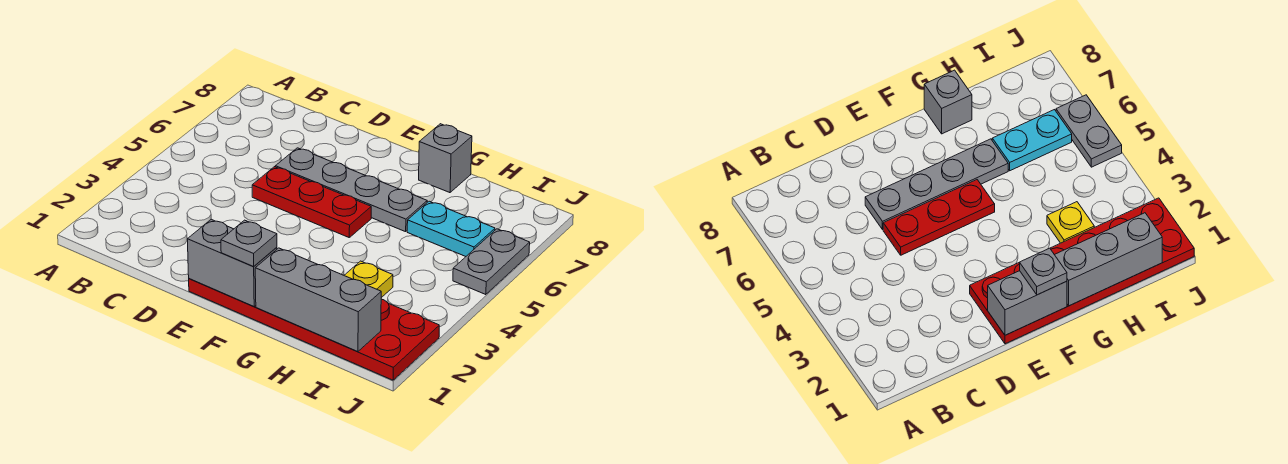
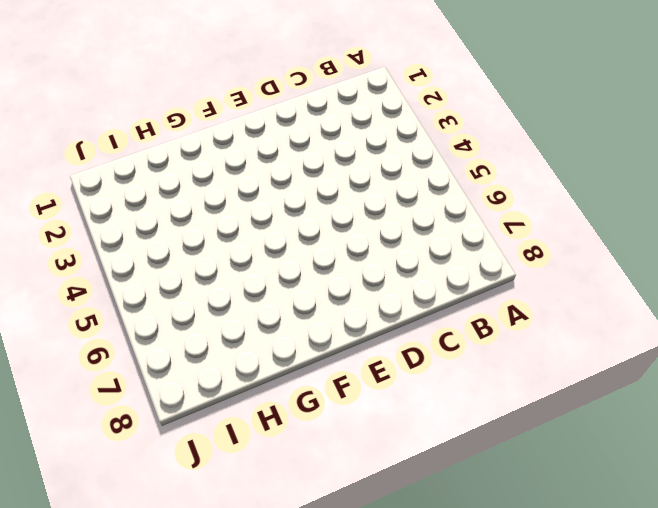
none -> red 1x3 plate [252,167,371,237]
none -> grey 1x4 plate [275,148,427,232]

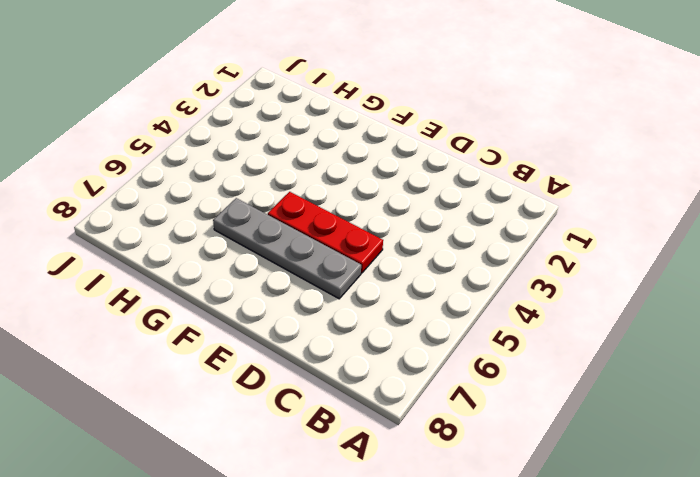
none -> red 2x6 plate [189,279,439,380]
none -> grey 1x1 brick [419,124,472,193]

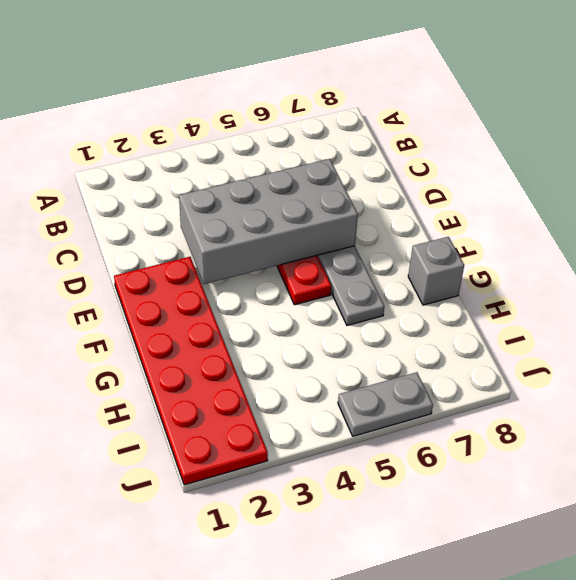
grey 2x4 brick [179,159,358,284] -> none
none -> yellow 1x1 plate [344,261,393,298]
none -> cyan 1x2 plate [407,201,495,256]

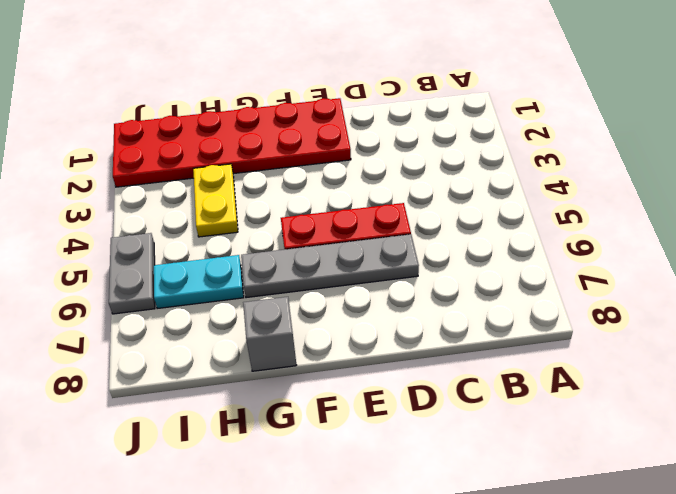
yellow 1x2 plate [193,164,238,237] -> yellow 1x1 plate [344,261,393,298]
none -> grey 1x2 brick [187,219,277,307]
none -> grey 1x3 brick [255,248,381,352]

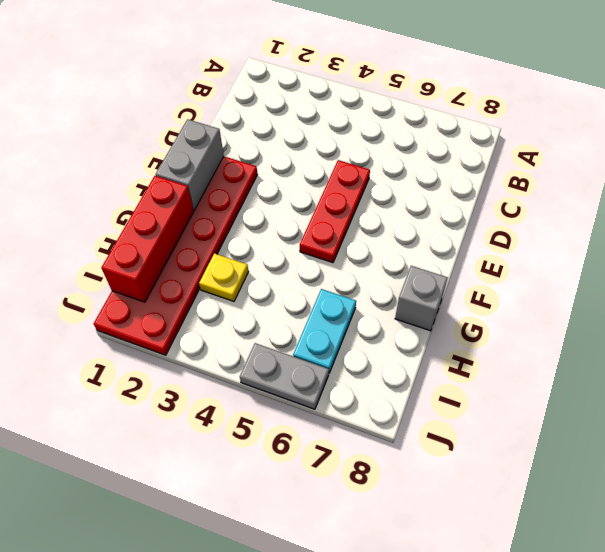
red 1x3 brick [101,176,194,302] -> grey 1x3 brick [255,248,381,352]
none -> grey 1x4 plate [275,148,427,232]
none -> grey 1x1 plate [221,220,277,266]

